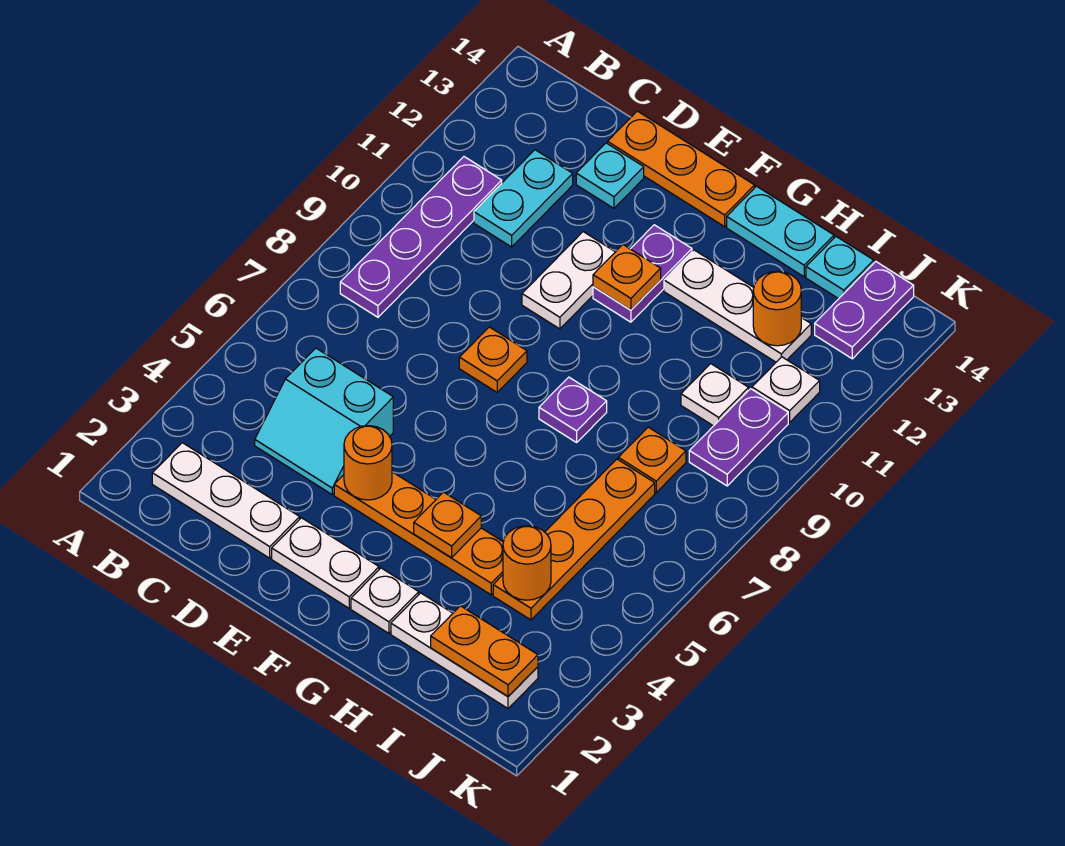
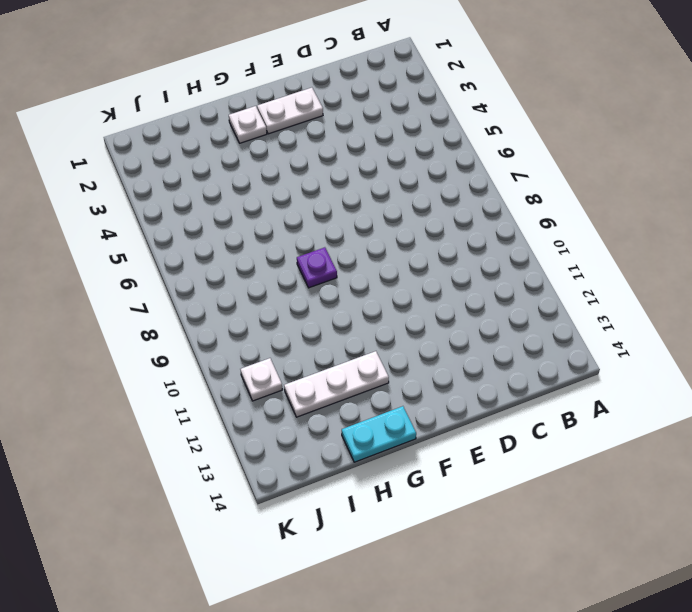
none -> white 1x3 plate [152,443,300,558]
none -> purple 1x4 plate [340,157,502,317]
none -> cyan 2x2 slope [255,348,393,494]

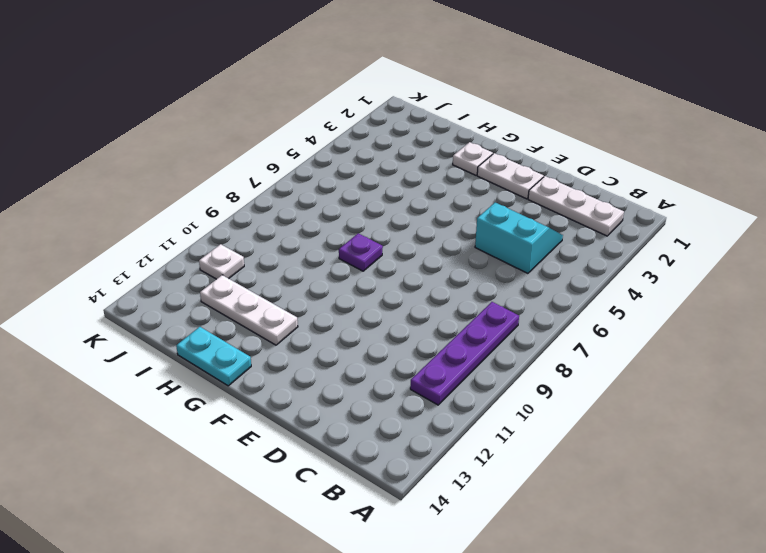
none -> cyan 1x2 plate [474,150,573,247]
none -> cyan 1x1 plate [576,143,644,208]
none -> orange 1x3 plate [607,111,755,227]

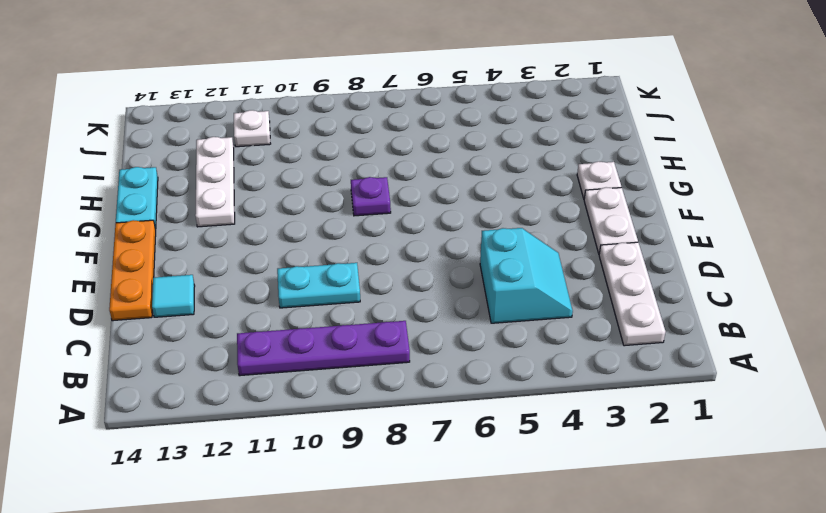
cyan 1x2 plate [277,263,360,308] -> cyan 1x2 plate moved to [474,150,573,247]
cyan 1x1 tile [152,275,195,317] -> cyan 1x1 plate [576,143,644,208]
none -> orange 1x4 plate [334,472,503,595]
none -> orange 1x1 plate [459,327,527,392]
none -> white 1x2 plate [522,232,615,329]

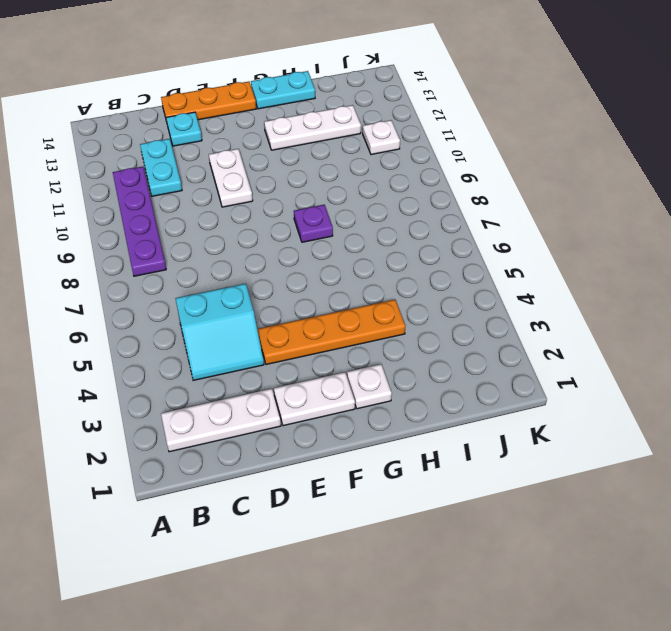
none -> orange 1x1 plate [459,327,527,392]
none -> purple 1x2 plate [593,225,692,322]
none -> white 1x3 plate [391,593,538,708]

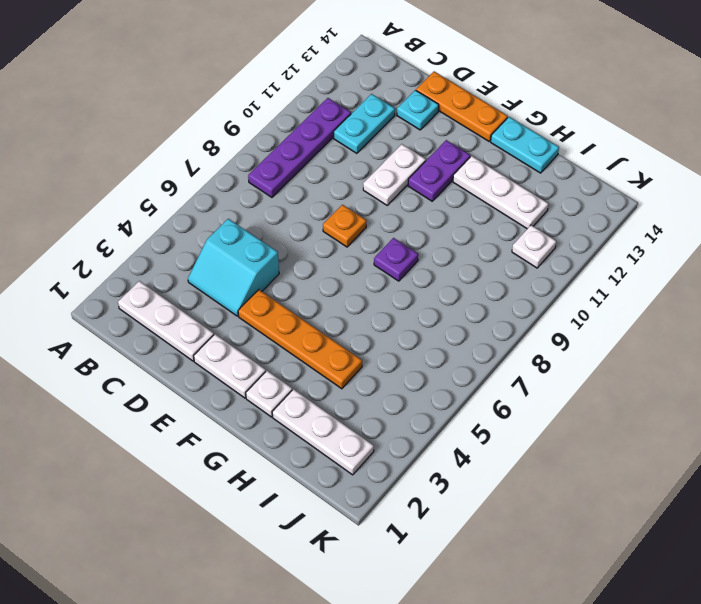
none -> orange 1x4 plate [493,459,655,620]
none -> orange 1x1 plate [618,427,686,493]
none -> white 1x1 plate [681,364,749,426]

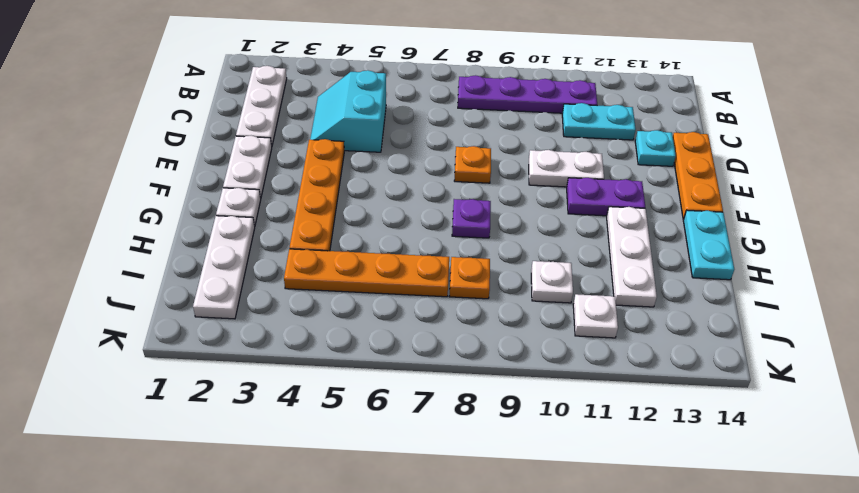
none -> cyan 1x1 plate [806,237,874,299]
none -> purple 1x2 plate [689,389,788,486]
none -> purple 1x2 plate [815,261,914,359]

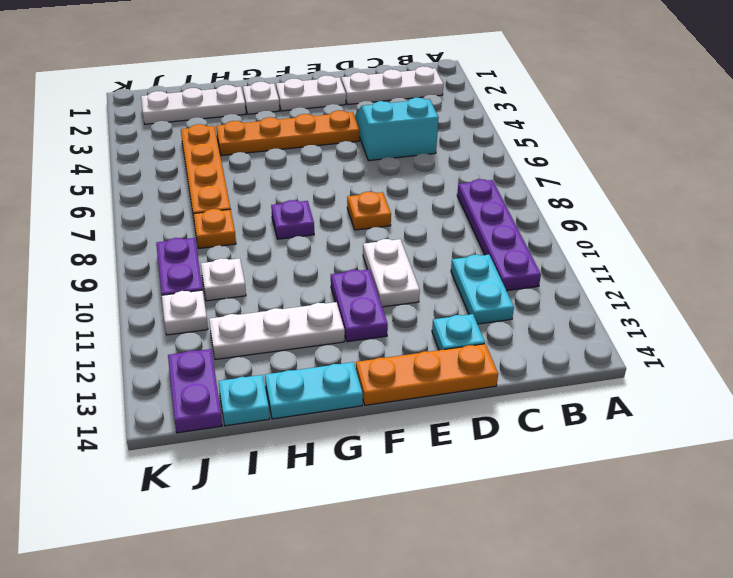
none -> orange 1x1 round brick [344,426,392,500]
none -> orange 1x1 plate [593,245,661,310]
none -> orange 1x1 plate [414,492,481,558]

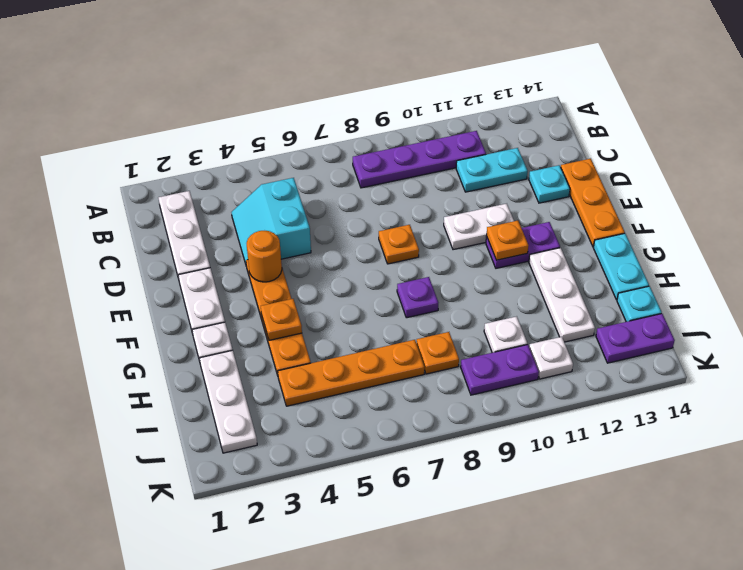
none -> orange 1x2 plate [431,606,538,696]
none -> orange 1x1 round brick [503,526,551,600]
none -> orange 1x1 round brick [753,271,801,346]

